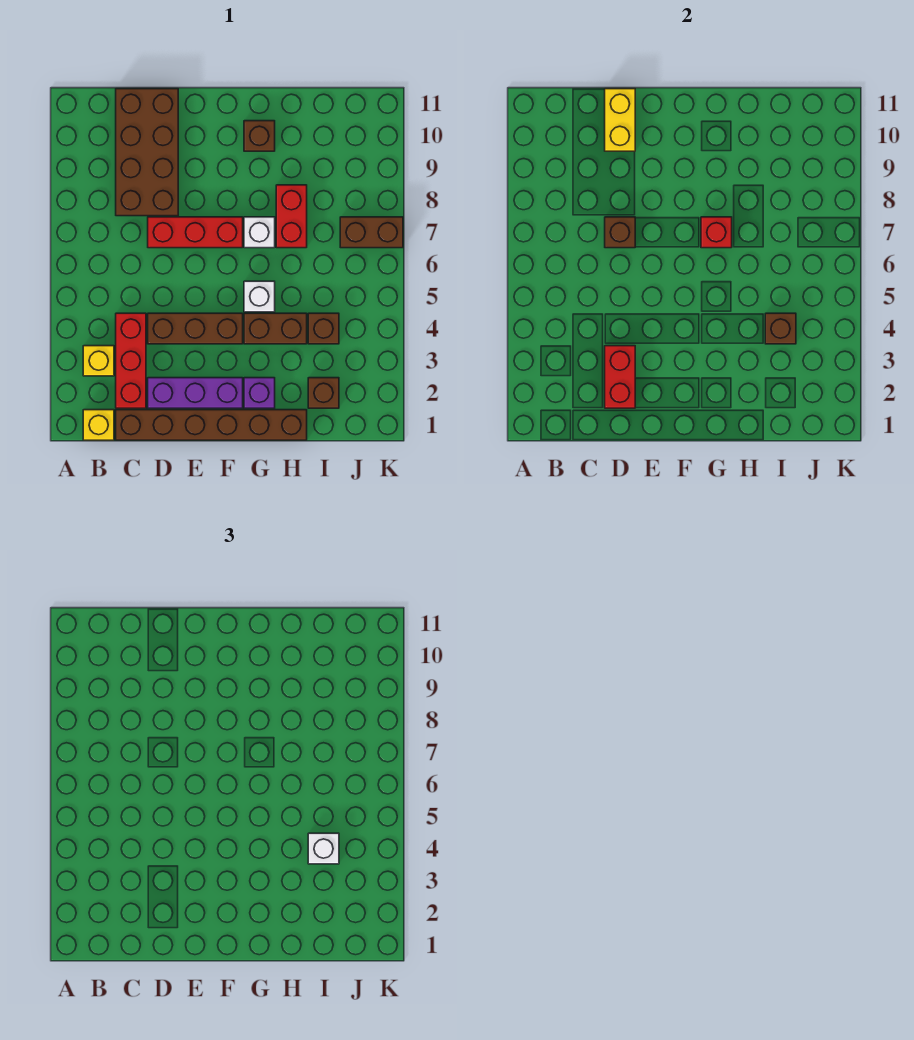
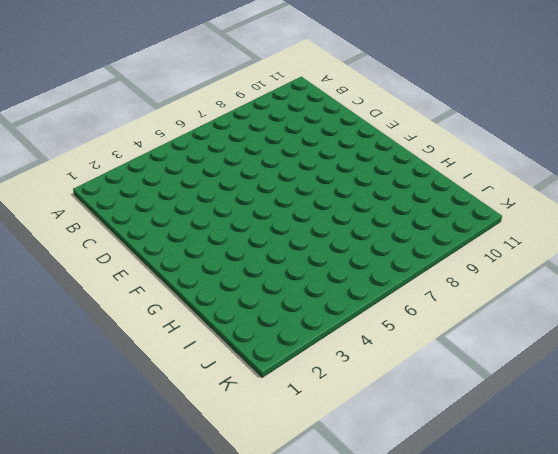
none -> yellow 1x1 brick [83,410,114,440]
none -> yellow 1x1 brick [83,346,114,376]
none -> brown 1x6 brick [116,410,307,440]

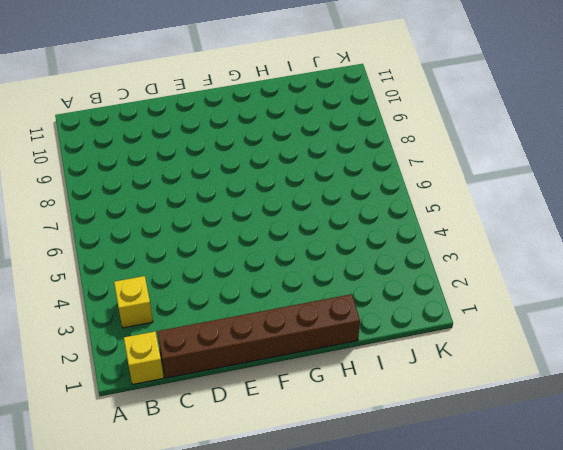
none -> red 1x3 brick [116,313,146,408]
none -> brown 2x4 brick [116,89,178,216]
none -> purple 1x3 brick [148,378,243,408]

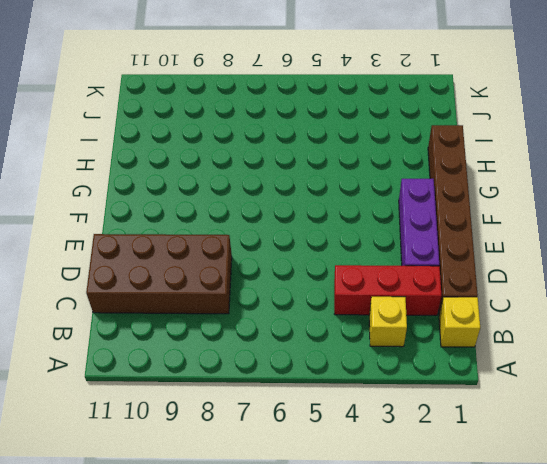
none -> brown 1x3 brick [148,313,243,344]
none -> red 1x3 brick [148,217,243,248]
none -> purple 1x1 brick [244,378,275,408]

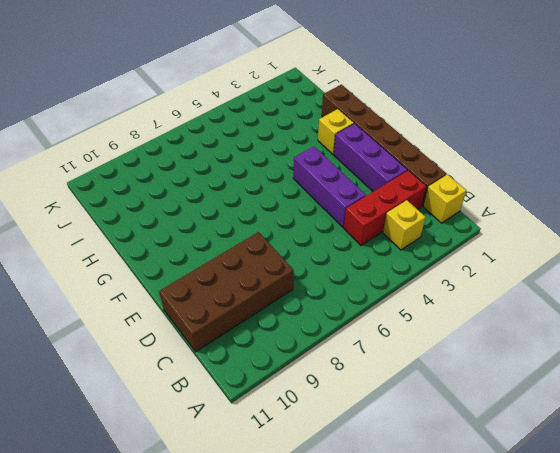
purple 1x3 brick [293,146,366,228] -> brown 1x3 brick [148,313,243,344]
yellow 1x1 brick [318,109,354,154] -> purple 1x1 brick [244,378,275,408]
none -> red 1x3 brick [148,217,243,248]
none -> brown 1x2 brick [244,313,307,344]
none -> white 1x1 brick [244,281,275,312]

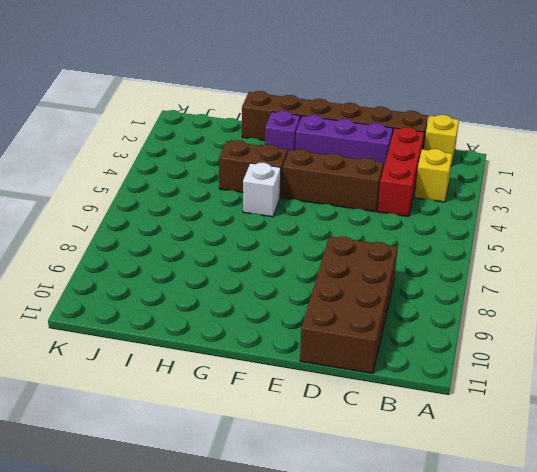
none -> red 1x3 brick [148,217,243,248]
none -> white 1x1 brick [244,217,275,248]
none -> brown 1x1 brick [244,121,275,151]

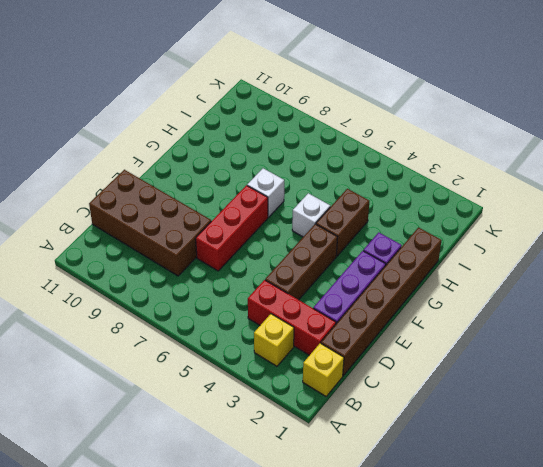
none -> brown 1x1 brick [244,121,275,151]
none -> red 1x2 brick [276,185,307,248]
none -> brown 1x1 brick [308,378,339,408]

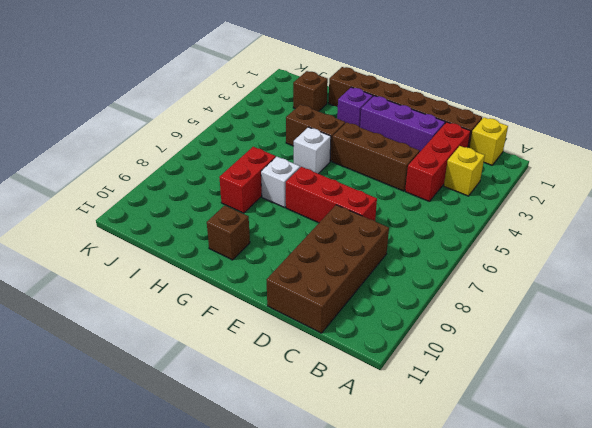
none -> brown 1x1 brick [308,313,339,344]
none -> brown 1x2 brick [340,217,403,248]
none -> red 1x2 brick [605,346,635,408]

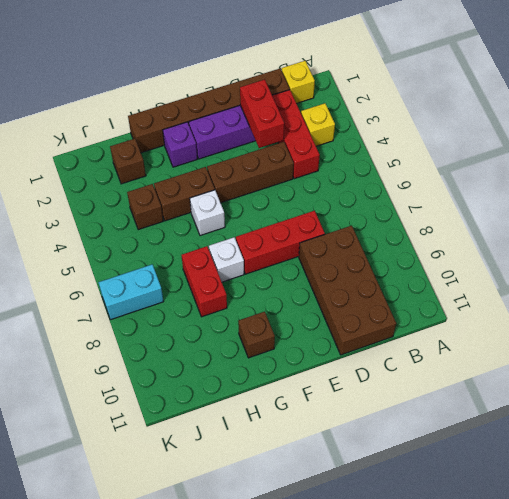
cyan 1x2 brick [98,265,164,320] -> brown 1x2 brick [340,217,403,248]
none -> brown 1x1 brick [605,217,635,248]
none -> yellow 1x2 brick [605,89,635,151]
none -> red 1x1 brick [701,217,732,248]

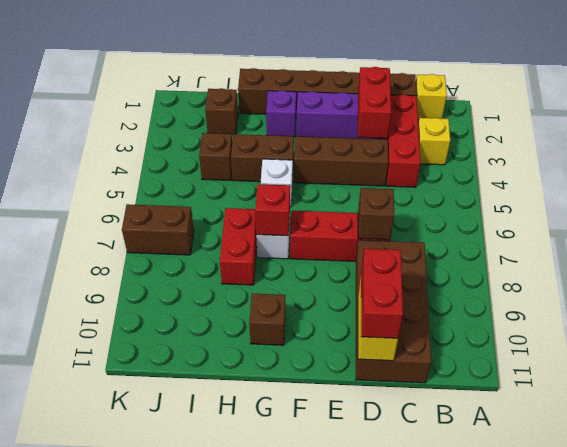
red 1x2 brick [361,249,403,338] -> none
none -> brown 1x1 brick [765,313,796,344]
none -> white 1x1 brick [308,833,339,864]

